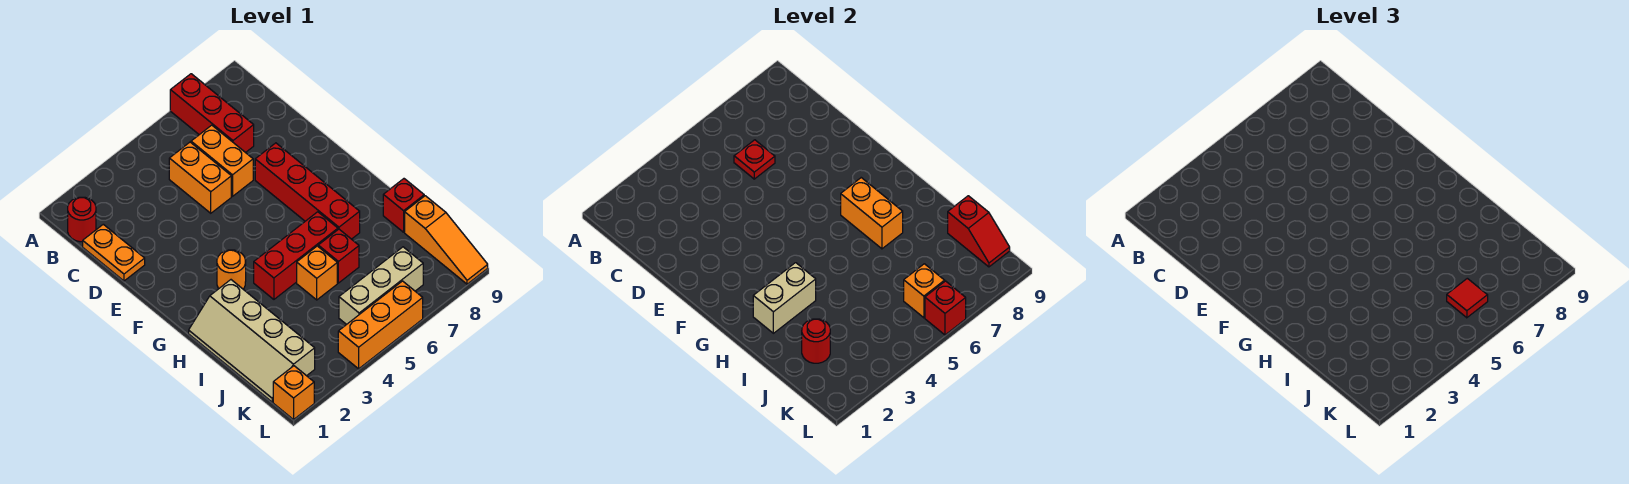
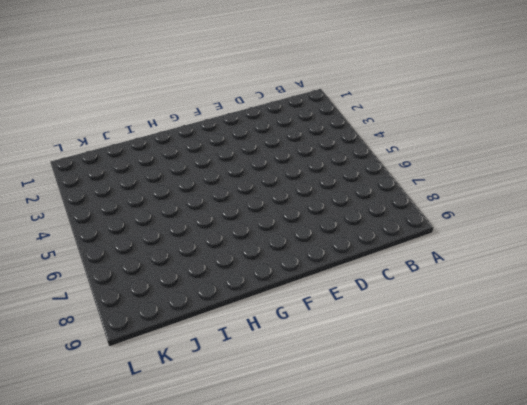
none -> red 1x3 brick [170,74,254,153]
none -> red 1x1 round brick [68,197,96,242]
none -> orange 1x2 plate [83,224,145,281]

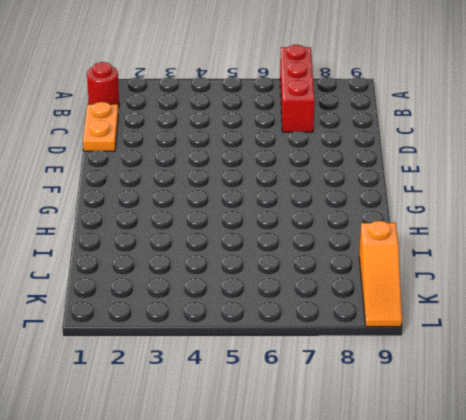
none -> orange 1x2 brick [169,142,231,213]
none -> orange 1x2 brick [191,125,253,196]
none -> red 1x4 brick [255,143,360,239]

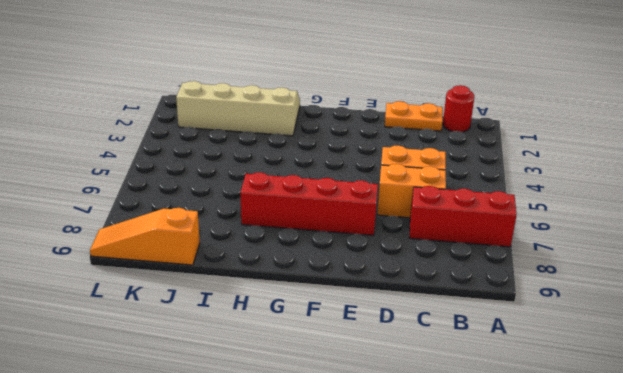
none -> orange 1x1 round brick [217,250,246,289]
none -> red 1x3 brick [254,212,338,299]
none -> orange 1x1 brick [297,246,337,300]

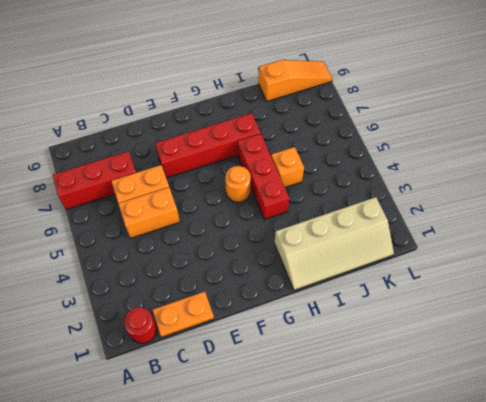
orange 1x1 round brick [225,166,251,202] -> orange 1x1 round brick moved to [217,250,246,289]
none -> red 1x1 brick [318,229,359,283]
none -> red 1x1 brick [383,179,424,232]
none -> tan 1x3 brick [339,247,423,325]

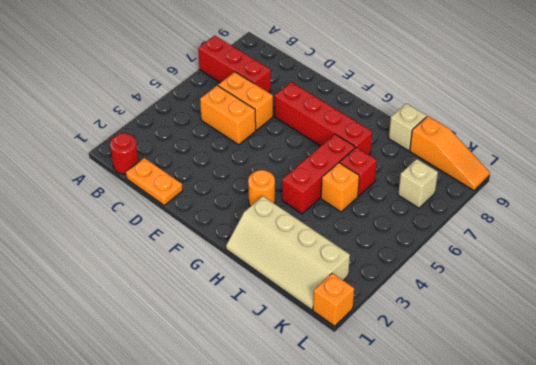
tan 1x1 brick [389,103,427,151] -> red 1x1 brick [383,179,424,232]
tan 1x1 brick [398,159,438,208] -> tan 1x3 brick [339,247,423,325]
none -> orange 1x3 brick [338,281,423,369]
none -> red 1x1 plate [734,140,775,179]
none -> orange 1x2 brick [841,178,903,249]

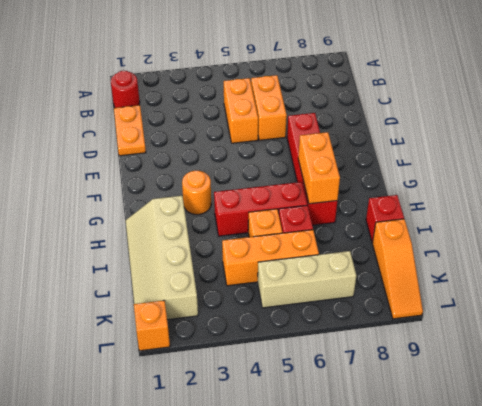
orange 1x3 brick [222,230,319,286] -> orange 1x3 brick moved to [338,281,423,369]
none -> red 1x3 brick [170,74,254,153]
none -> red 1x1 plate [734,140,775,179]
none -> tan 1x2 brick [753,263,816,333]

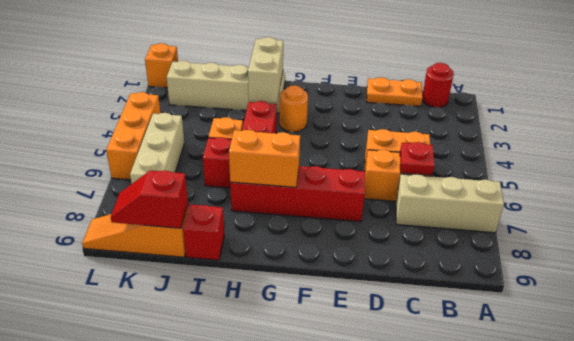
tan 1x3 brick [396,174,504,233] -> red 1x3 brick [170,74,254,153]
none -> red 1x1 round brick [802,319,830,363]
none -> orange 1x1 brick [904,264,945,318]
none -> red 1x1 brick [925,281,966,335]

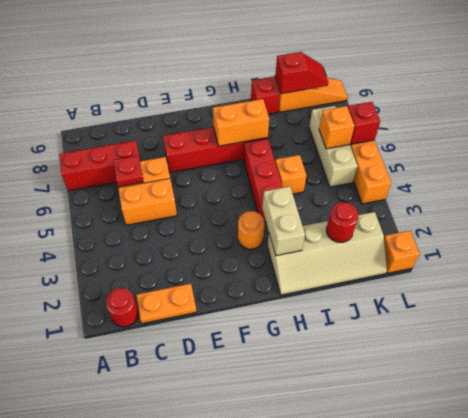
none -> red 1x1 brick [318,229,359,283]
none -> red 1x1 tile [1447,278,1488,318]

